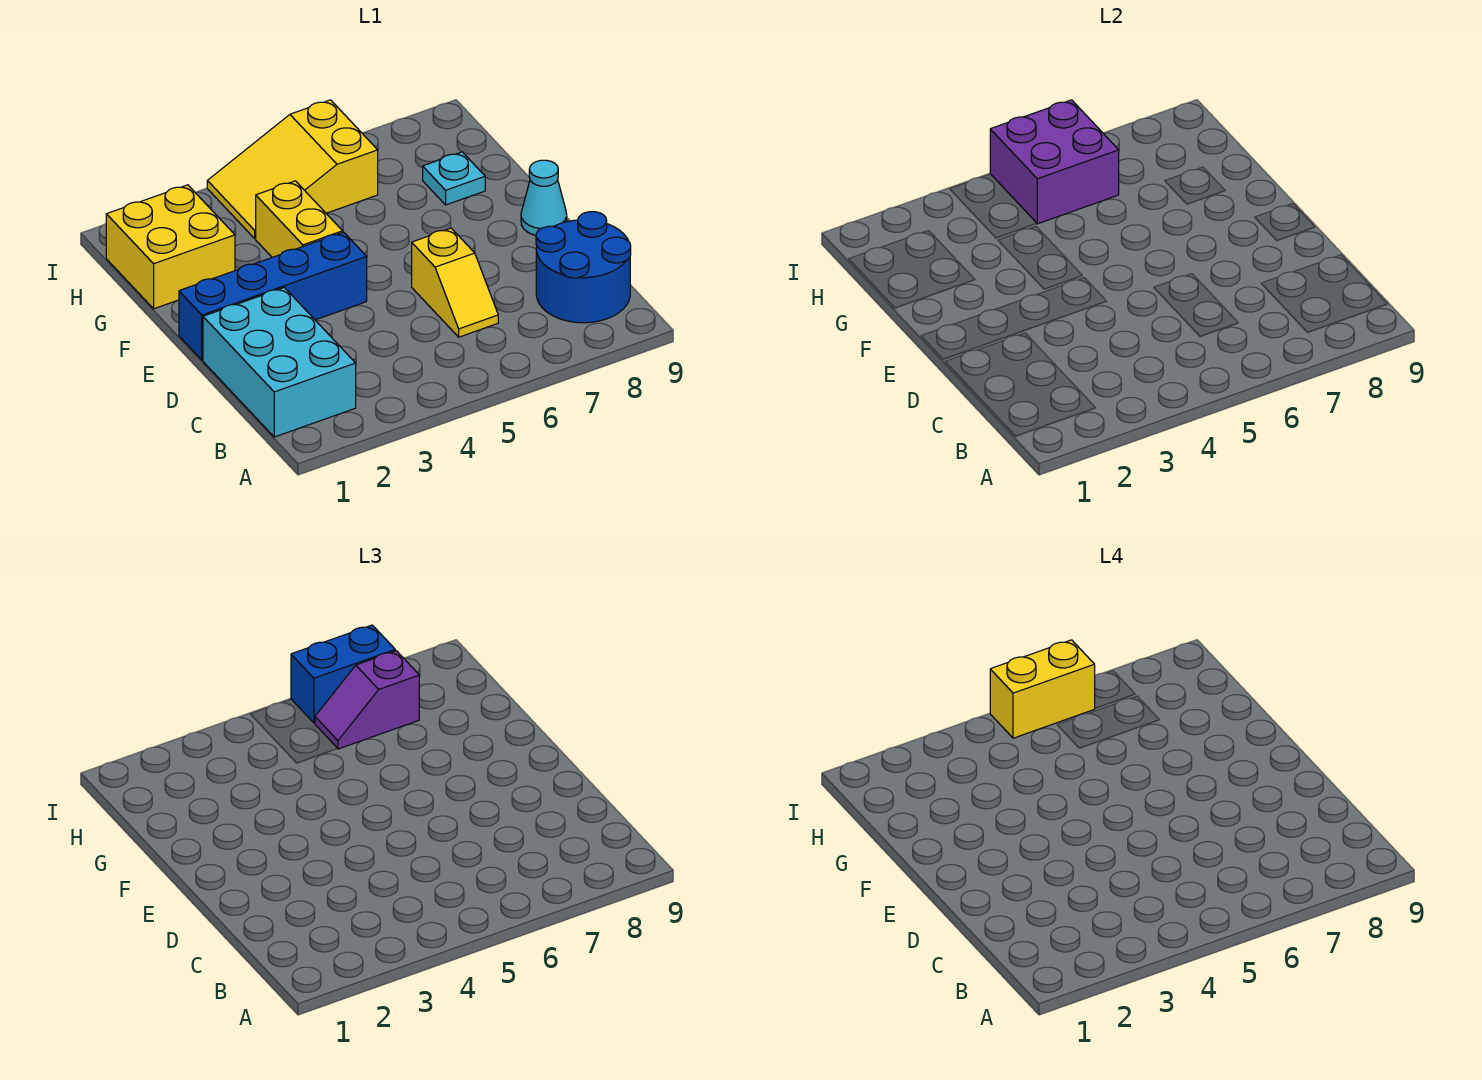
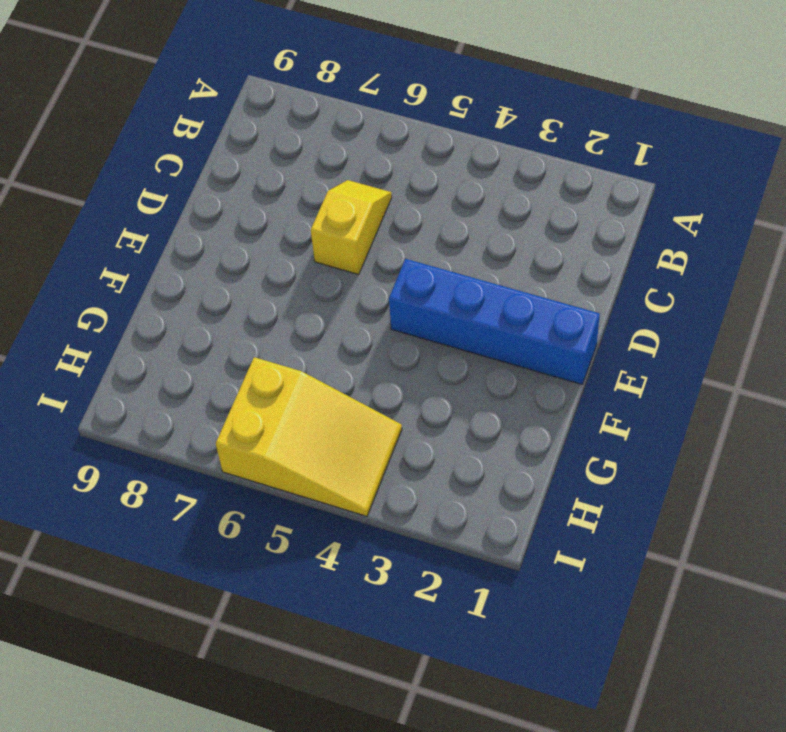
none -> cyan 2x3 brick [203,288,356,437]
none -> blue 2x2 round brick [536,212,631,323]
none -> cyan 1x1 cone [521,160,567,235]

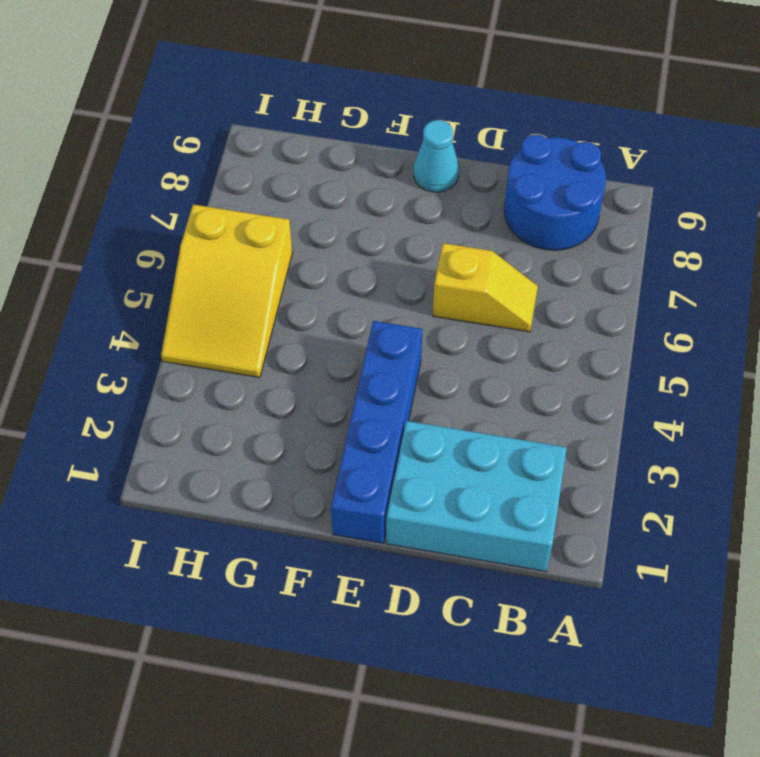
none -> yellow 1x2 brick [256,181,343,257]
none -> yellow 2x2 brick [106,185,235,309]
none -> cyan 1x1 plate [423,152,485,205]

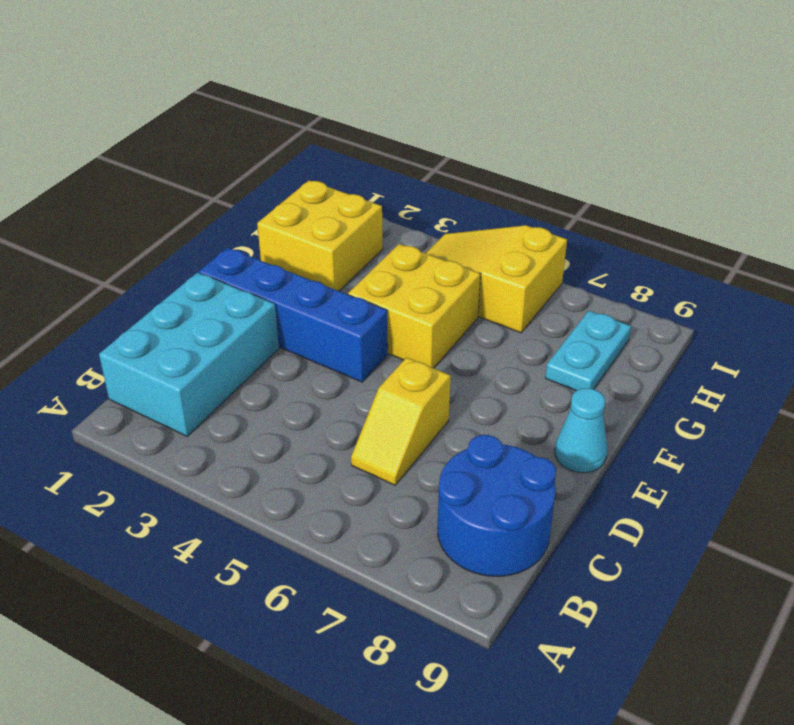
yellow 2x2 brick [348,244,480,368] -> yellow 1x2 brick [256,181,343,257]
cyan 1x2 plate [545,311,631,391] -> cyan 1x1 plate [423,152,485,205]
none -> purple 2x2 brick [990,100,1119,224]
none -> purple 1x2 slope [315,651,419,749]
none -> blue 1x2 brick [291,625,395,723]

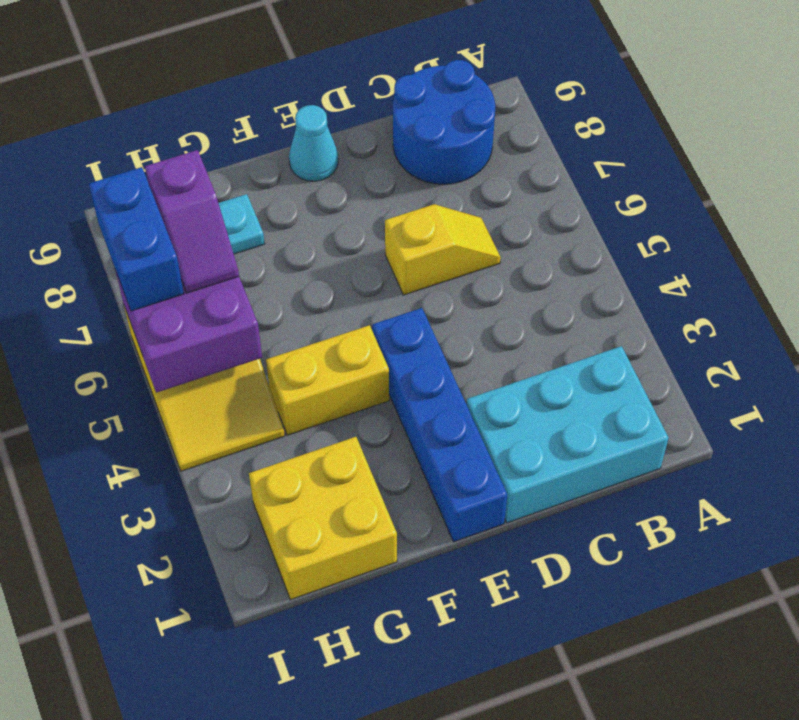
none -> yellow 1x2 brick [990,640,1095,738]

